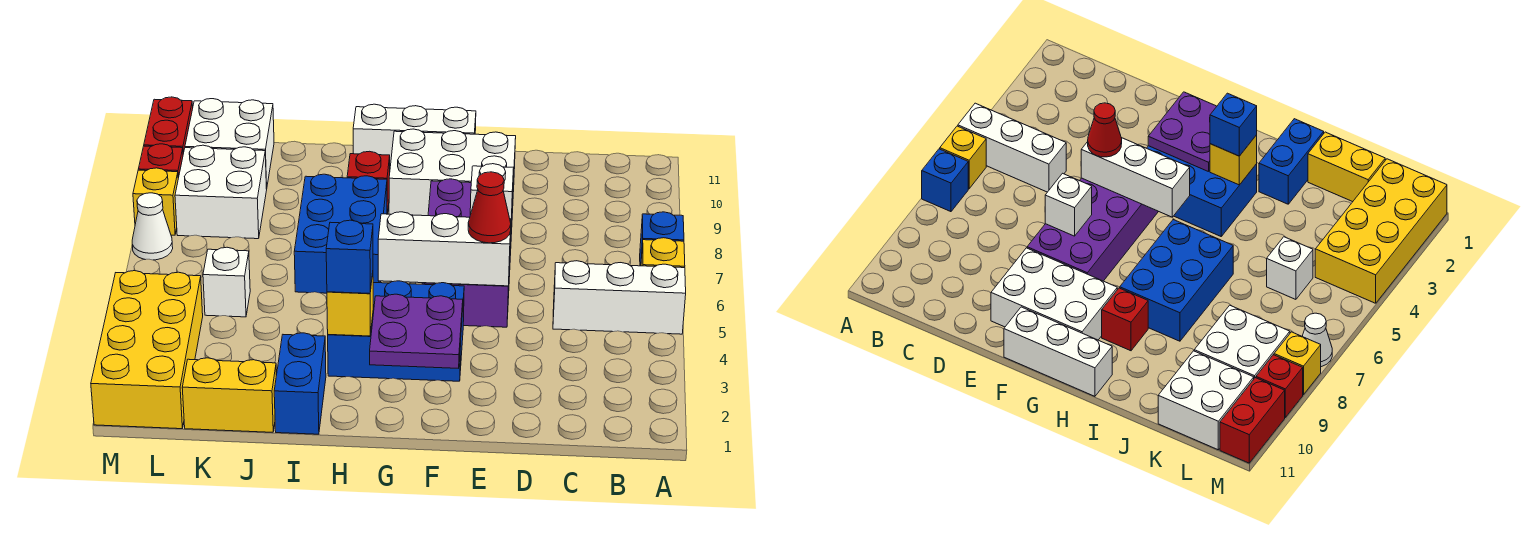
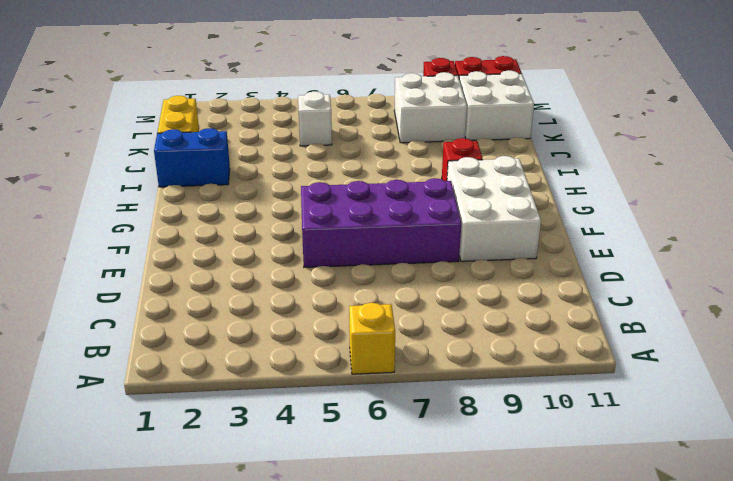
none -> white 1x3 brick [553,261,686,334]
none -> blue 1x1 brick [640,212,684,266]
none -> blue 2x3 brick [328,281,464,381]

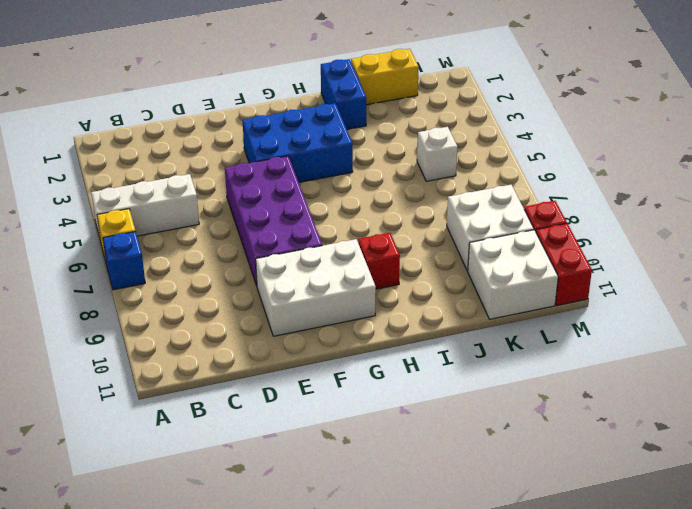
none -> white 1x3 brick [353,104,476,166]
none -> blue 2x3 brick [294,174,387,293]
none -> yellow 2x4 brick [91,271,203,429]

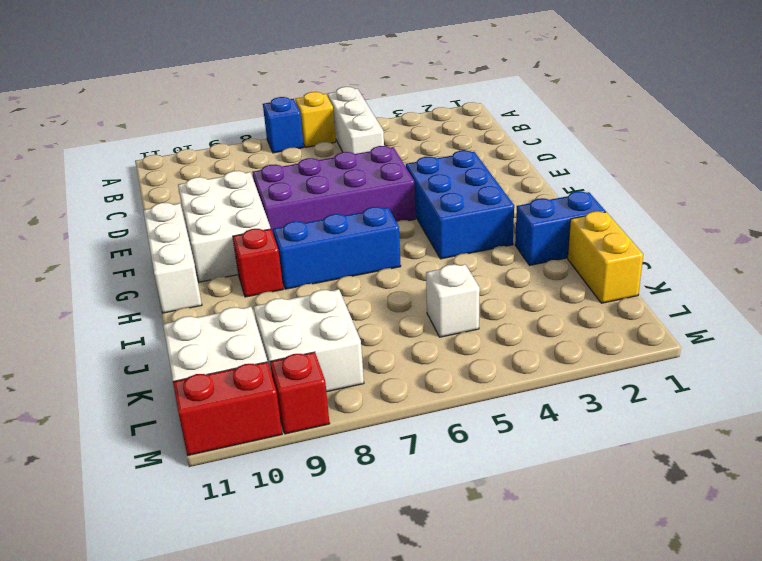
blue 1x3 brick [273,207,401,289] -> blue 2x3 brick [294,174,387,293]
none -> yellow 2x4 brick [91,271,203,429]
none -> white 1x1 cone [132,193,173,260]
none -> yellow 1x1 brick [133,168,178,235]

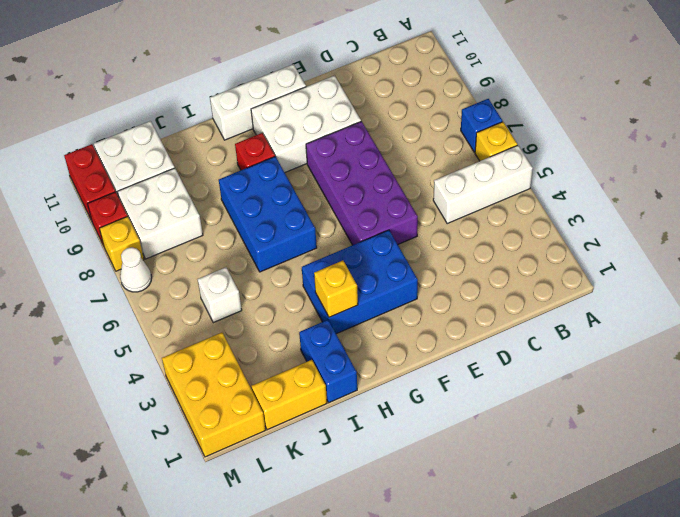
yellow 2x3 brick [162,333,266,457] -> yellow 2x4 brick [91,271,203,429]
none -> white 1x3 brick [378,212,511,286]
none -> white 1x1 brick [470,164,513,232]
none -> purple 2x2 plate [370,294,463,368]

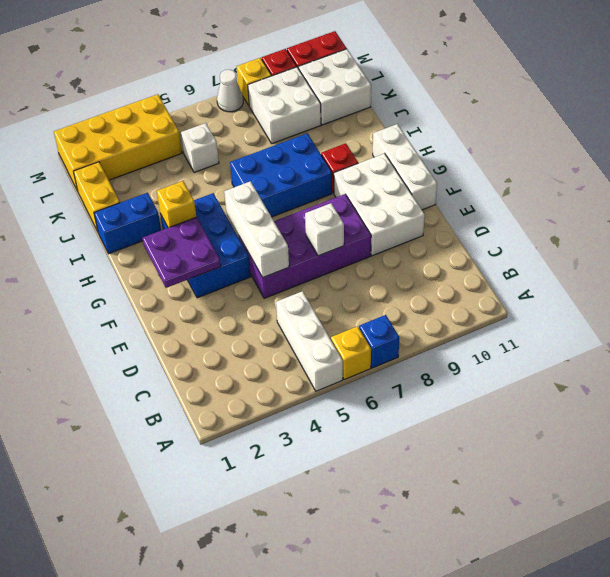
none -> red 1x1 cone [468,172,511,243]
none -> blue 1x1 brick [326,220,373,294]

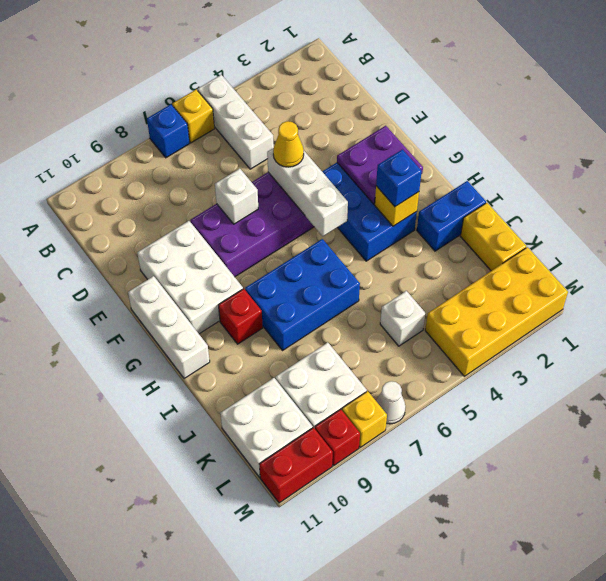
yellow 1x1 cone [273,121,304,167] -> red 1x1 cone [468,172,511,243]

